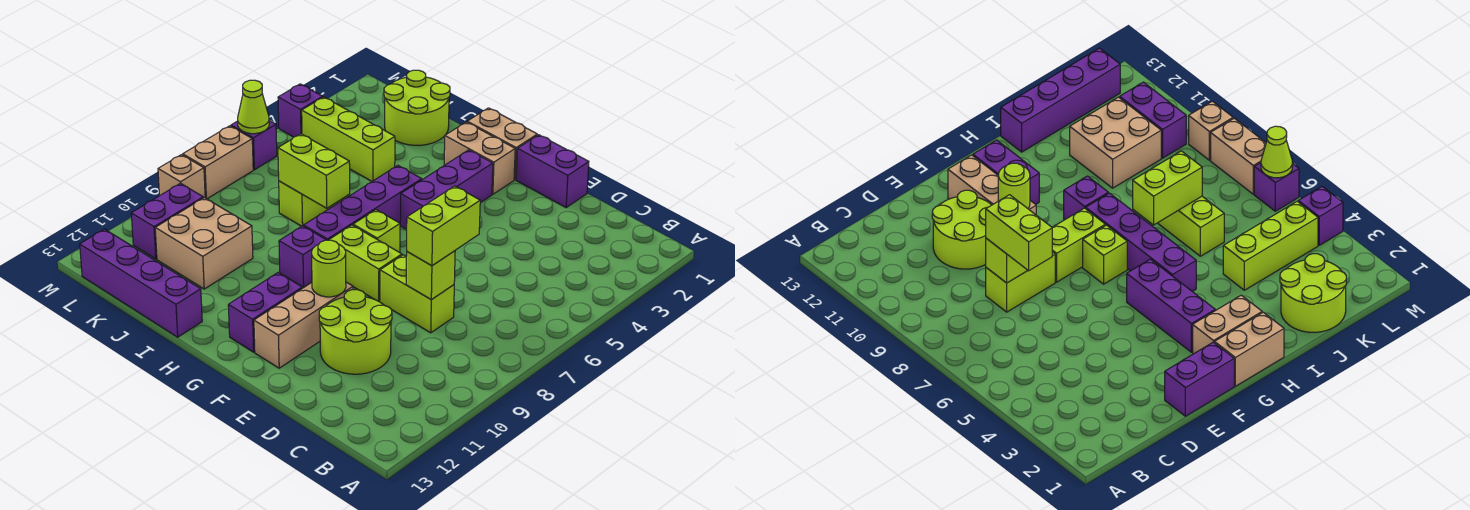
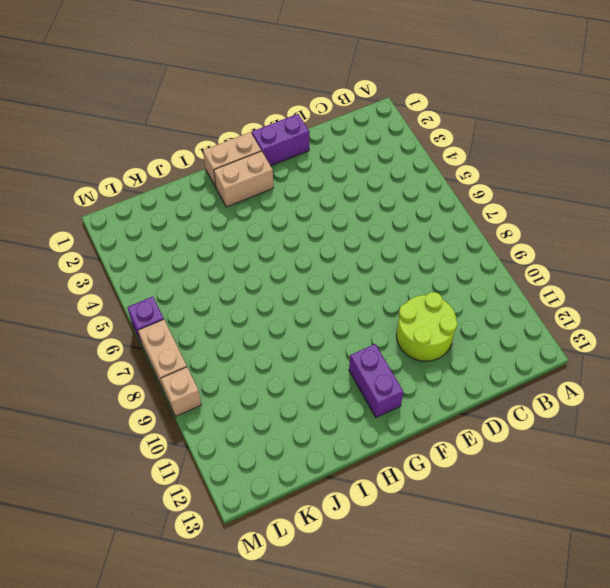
none -> lime 1x2 brick [380,255,454,333]
none -> lime 1x2 brick [329,225,402,301]
none -> tan 1x3 brick [254,282,353,368]

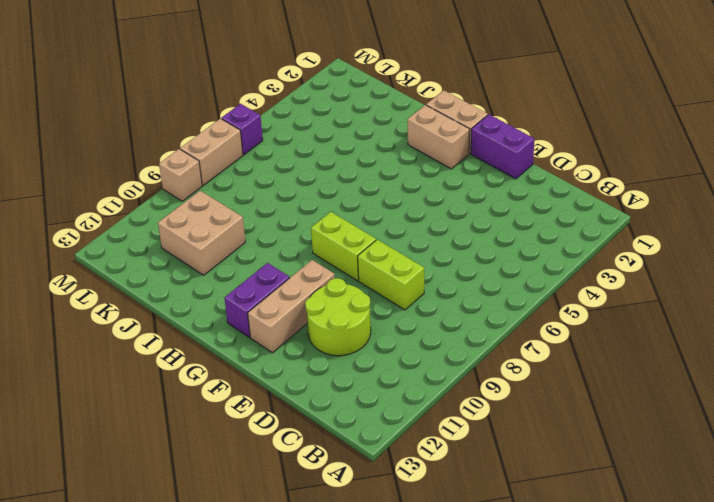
none -> purple 1x3 brick [400,150,493,229]
none -> lime 1x1 brick [353,210,400,253]
none -> purple 1x4 brick [304,166,422,240]

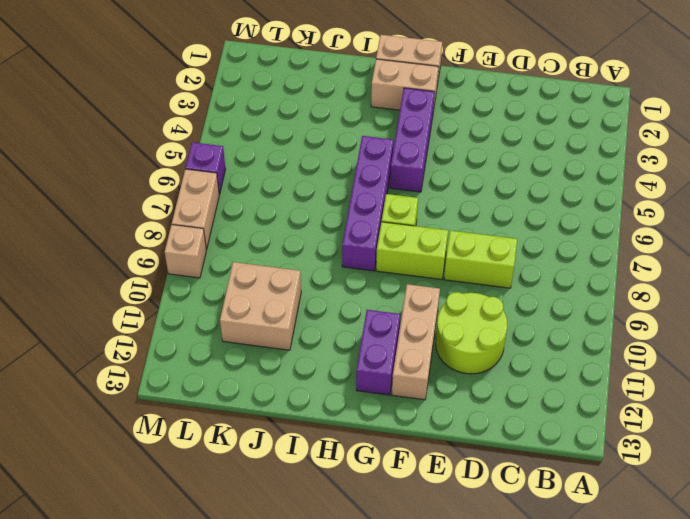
none -> purple 1x2 brick [516,135,589,207]
none -> purple 1x1 brick [279,226,326,287]
none -> purple 1x4 brick [80,229,202,337]

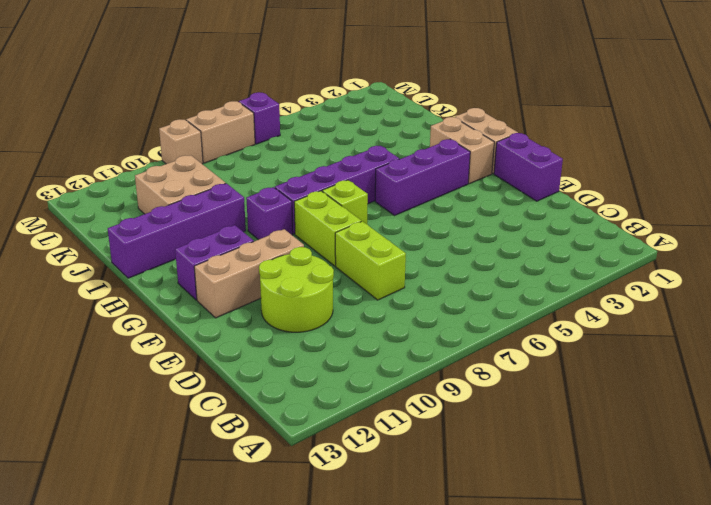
purple 1x4 brick [108,183,246,278] -> purple 1x4 brick turned to [80,229,202,337]
none -> lime 2x2 round brick [384,70,450,145]
none -> lime 1x3 brick [302,97,395,181]
none -> lime 1x2 brick [279,181,349,226]

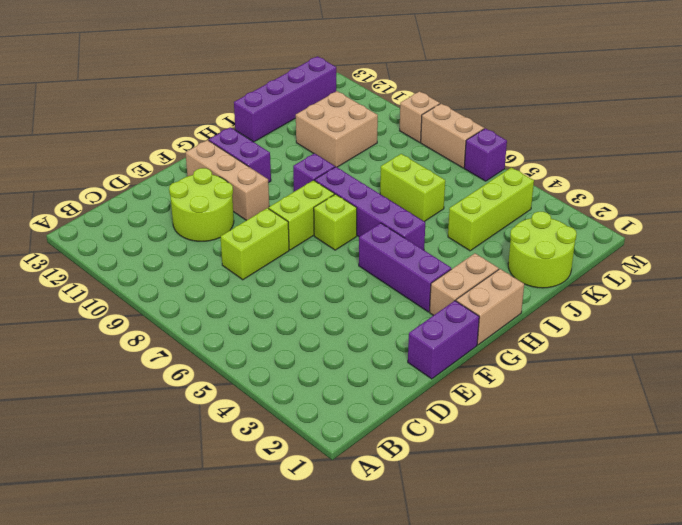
none -> purple 1x2 brick [131,183,203,259]
none -> purple 1x1 brick [278,84,323,137]
none -> lime 1x1 brick [406,251,455,300]

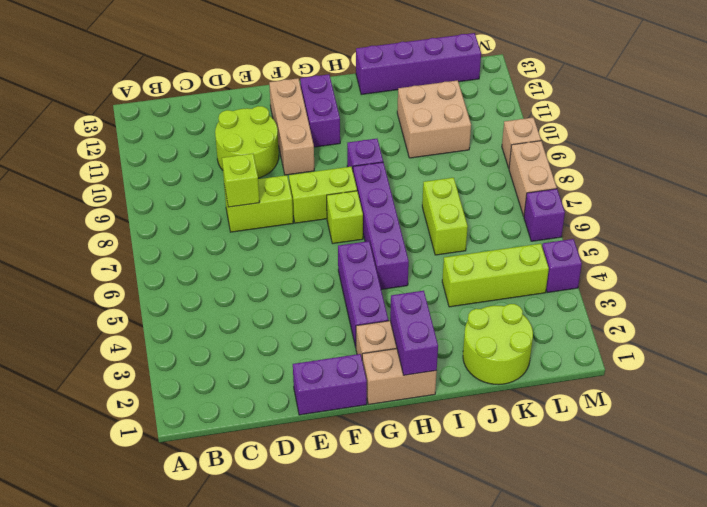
purple 1x2 brick [390,291,438,375] -> purple 1x2 brick moved to [131,183,203,259]
none -> lime 1x1 round brick [312,240,346,297]
none -> lime 1x2 brick [278,134,350,208]
none -> lime 1x1 cone [238,80,269,134]

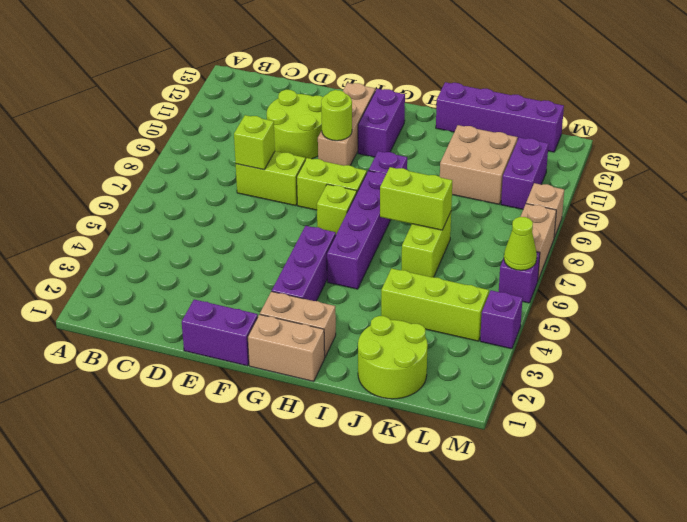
none -> lime 1x2 brick [407,186,480,266]

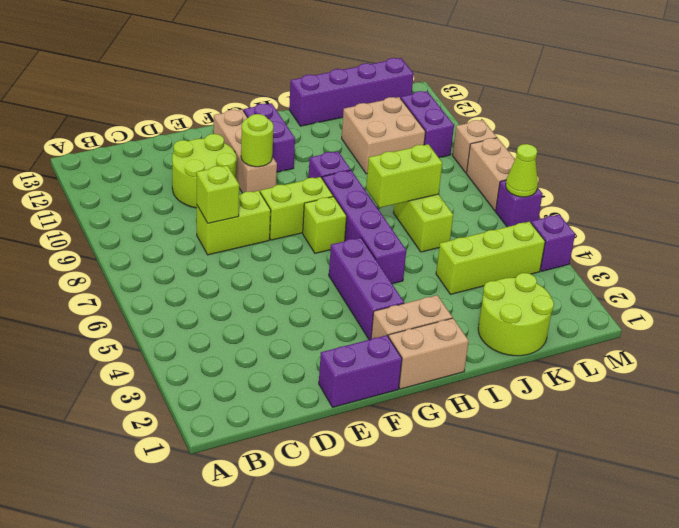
none -> lime 1x2 brick [407,186,480,266]

